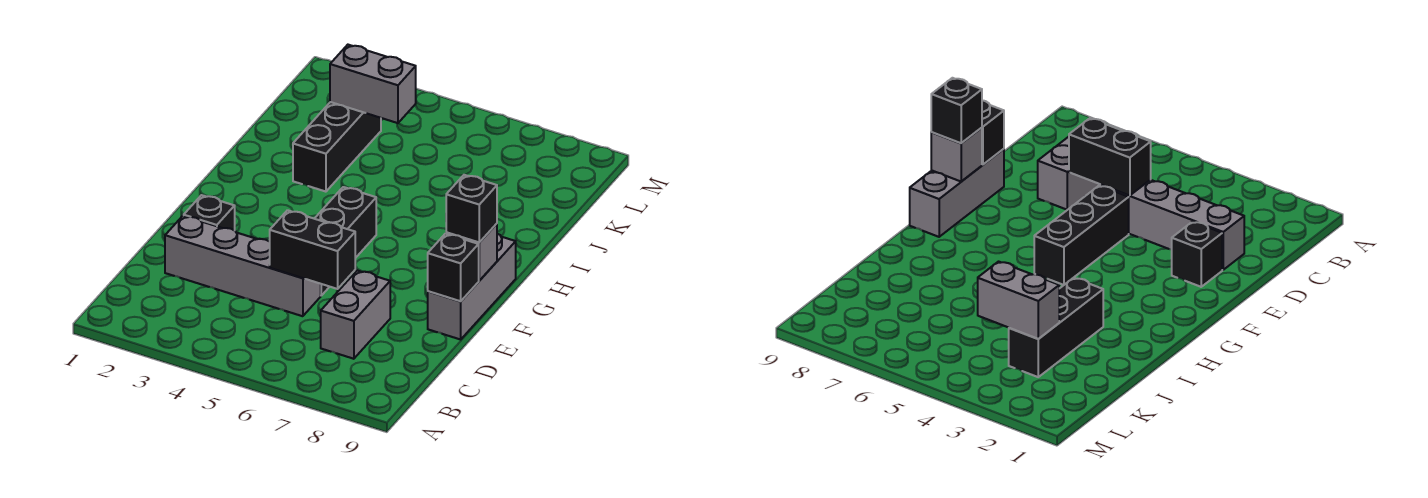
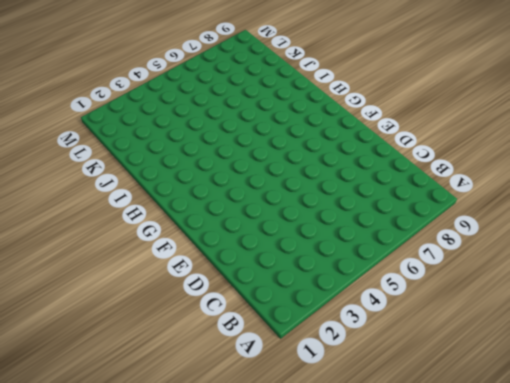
none -> grey 1x2 brick [321,271,390,359]
none -> grey 1x4 brick [165,216,321,316]

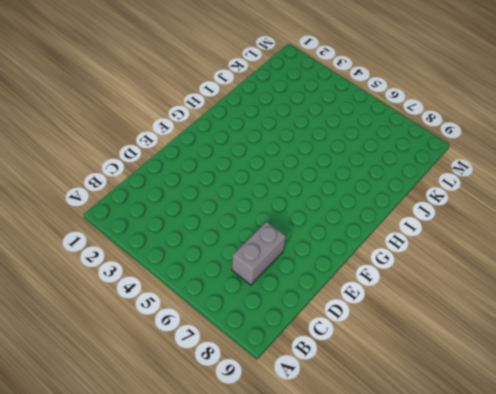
none -> grey 1x4 brick [165,216,321,316]
none -> black 1x1 brick [184,195,235,230]

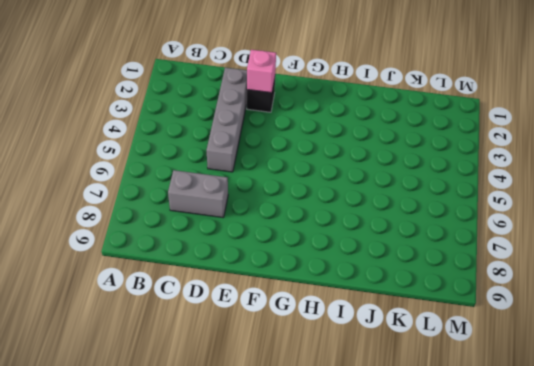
pink 1x1 brick [247,50,276,93] -> none
none -> black 1x3 brick [314,187,376,295]
none -> grey 1x3 brick [428,234,516,339]

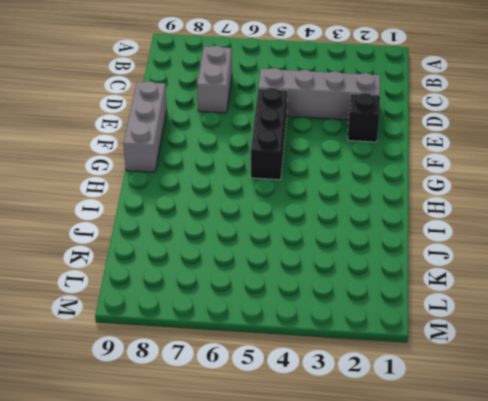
none -> black 1x3 brick [293,102,381,192]
none -> black 1x2 brick [270,210,355,289]

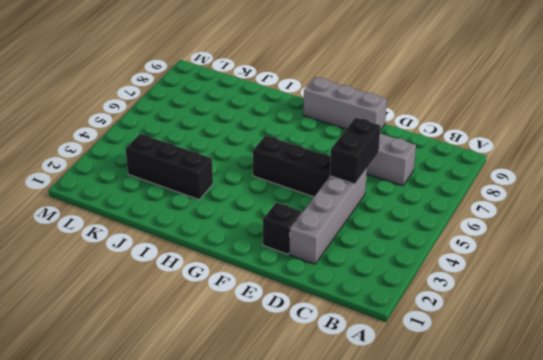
none -> black 1x1 brick [428,234,479,301]
none -> grey 1x1 brick [446,224,497,281]

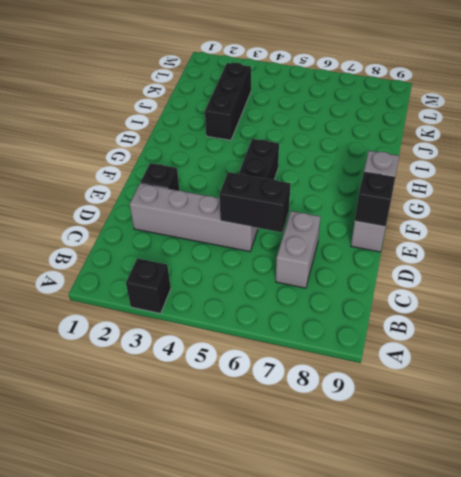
black 1x1 brick [126,258,171,314] -> black 1x1 brick moved to [446,175,497,242]
none -> grey 1x2 brick [330,45,416,123]

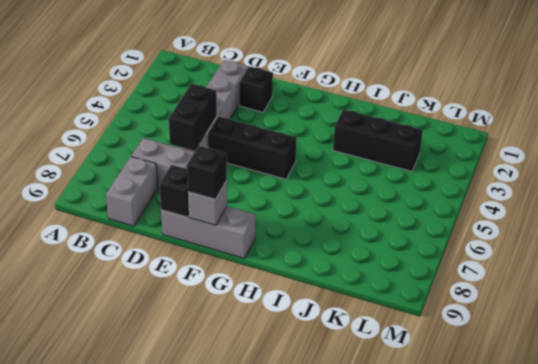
grey 1x2 brick [106,157,158,226] -> grey 1x2 brick moved to [330,45,416,123]

